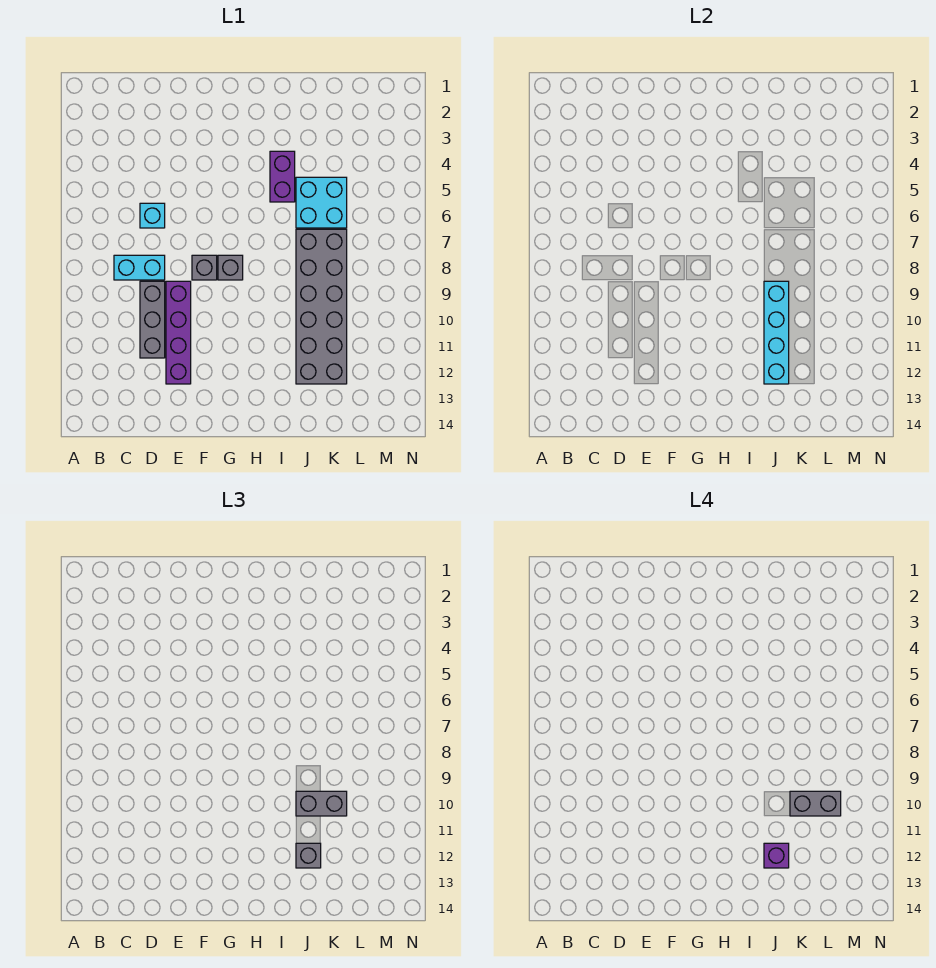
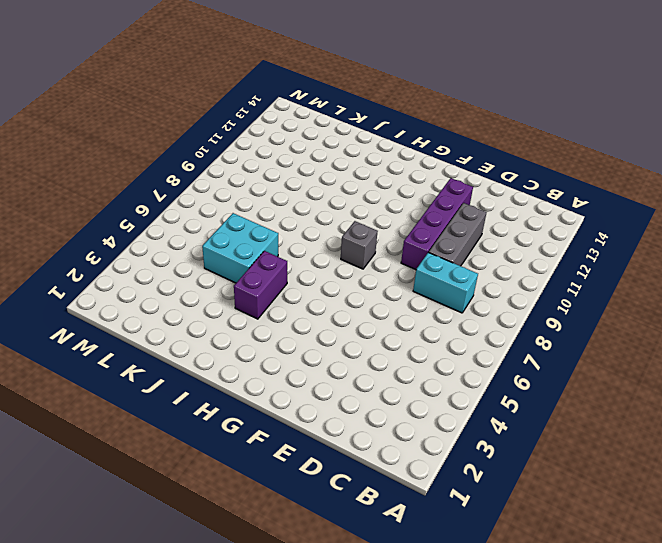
none -> cyan 1x1 brick [140,203,165,228]
none -> grey 1x1 brick [192,255,217,280]
none -> grey 2x6 brick [296,229,347,384]

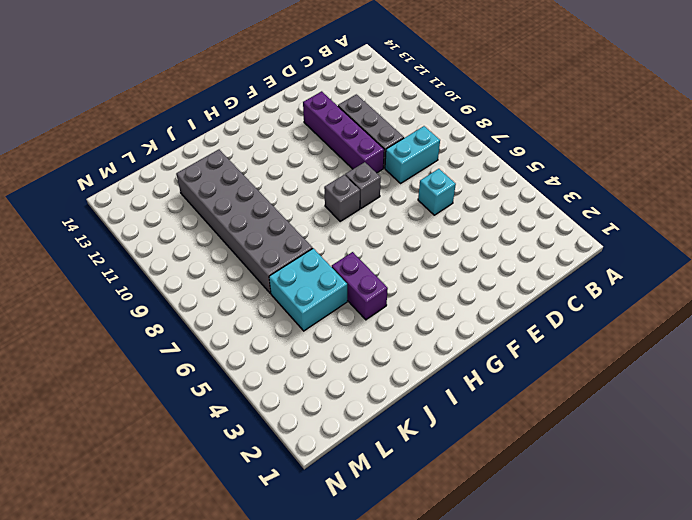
none -> cyan 1x4 brick [764,281,789,384]
none -> grey 1x2 brick [296,791,347,816]
none -> grey 1x1 brick [296,843,321,868]

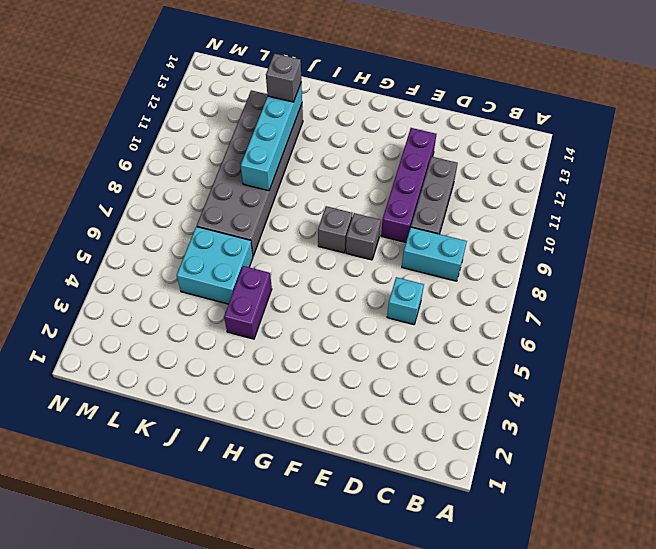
none -> grey 1x2 brick [296,791,347,816]
none -> purple 1x1 brick [764,843,789,868]
none -> grey 1x2 brick [790,791,841,816]

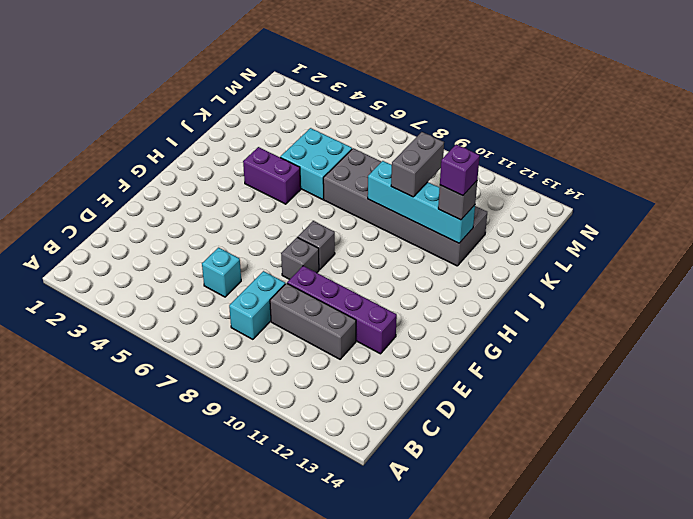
none -> grey 1x2 brick [790,791,841,816]

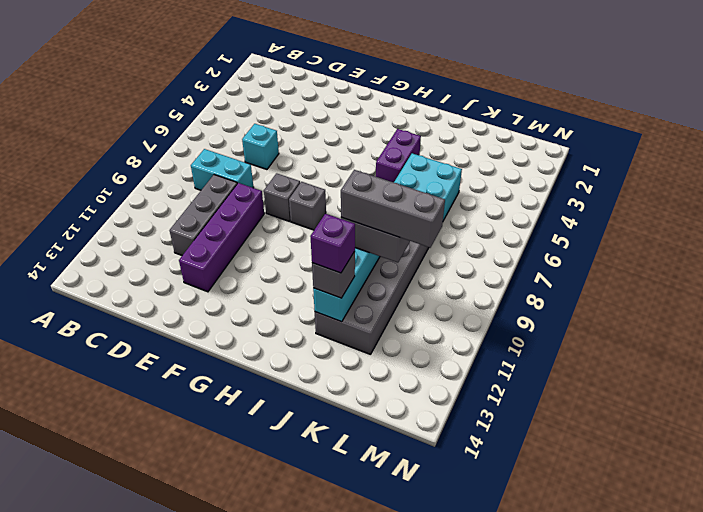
grey 1x3 brick [341,170,445,248] -> grey 1x2 brick [790,791,841,816]

